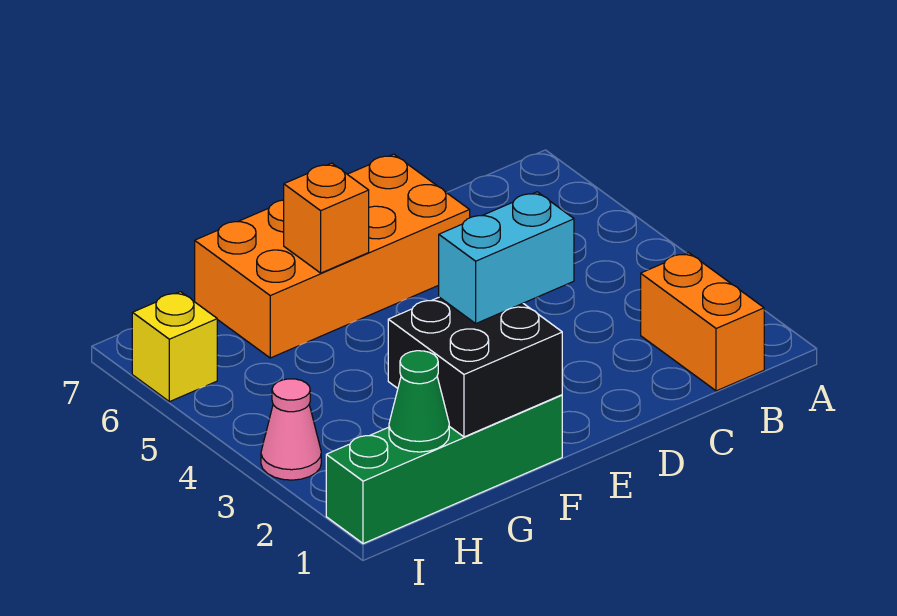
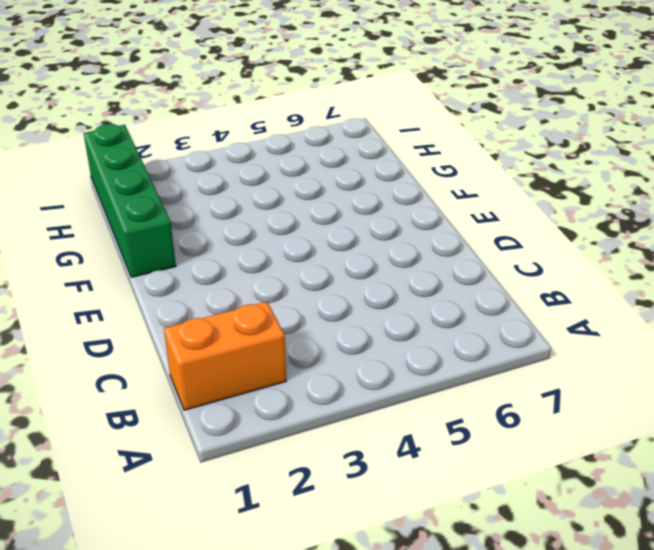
none -> orange 2x4 brick [195,154,470,358]
none -> pink 1x1 cone [261,379,321,480]

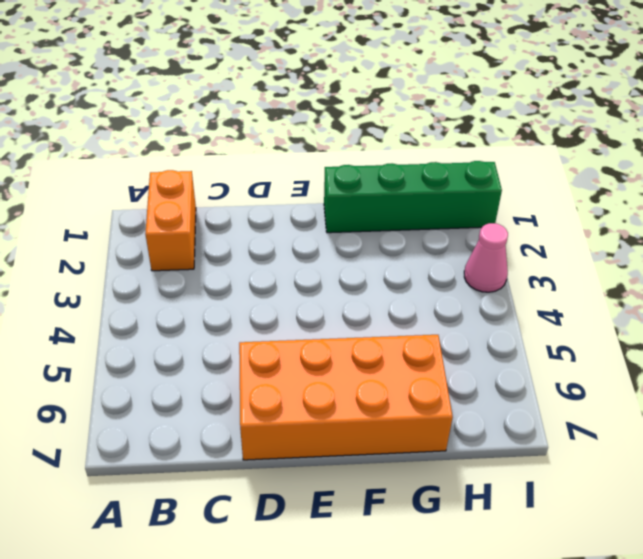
none -> yellow 1x1 brick [132,292,217,402]
none -> black 2x2 brick [388,297,562,437]

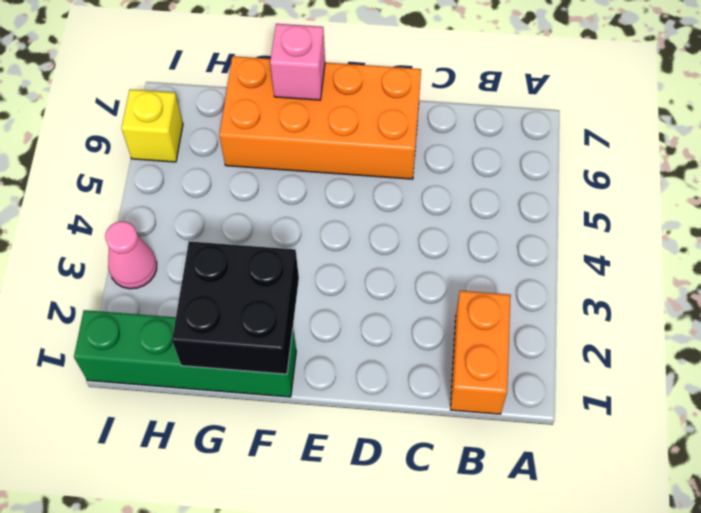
pink 1x1 brick [270,24,325,100] -> none
none -> orange 1x1 brick [284,163,369,273]
none -> green 1x1 cone [389,351,449,452]

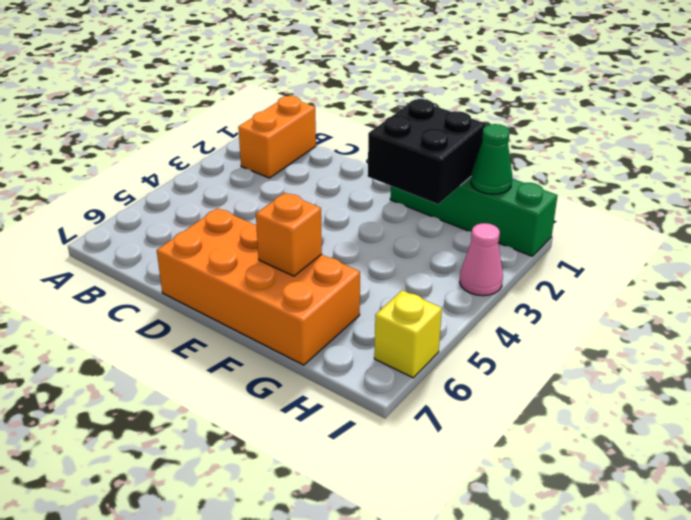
none -> cyan 1x2 brick [439,192,574,323]

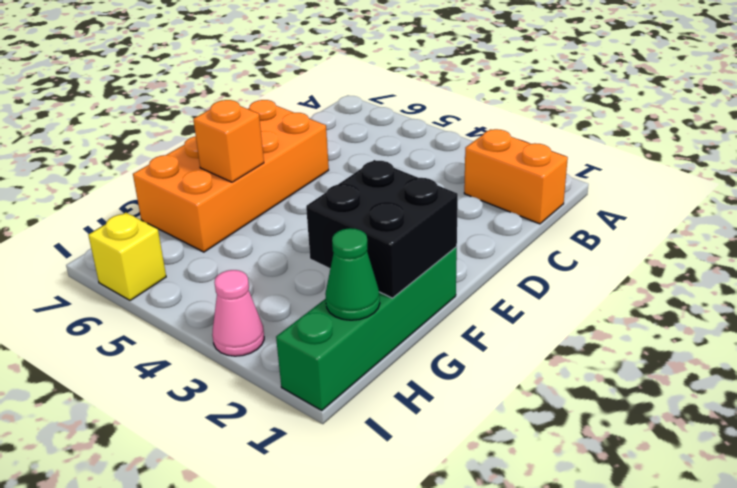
none -> cyan 1x2 brick [439,192,574,323]

